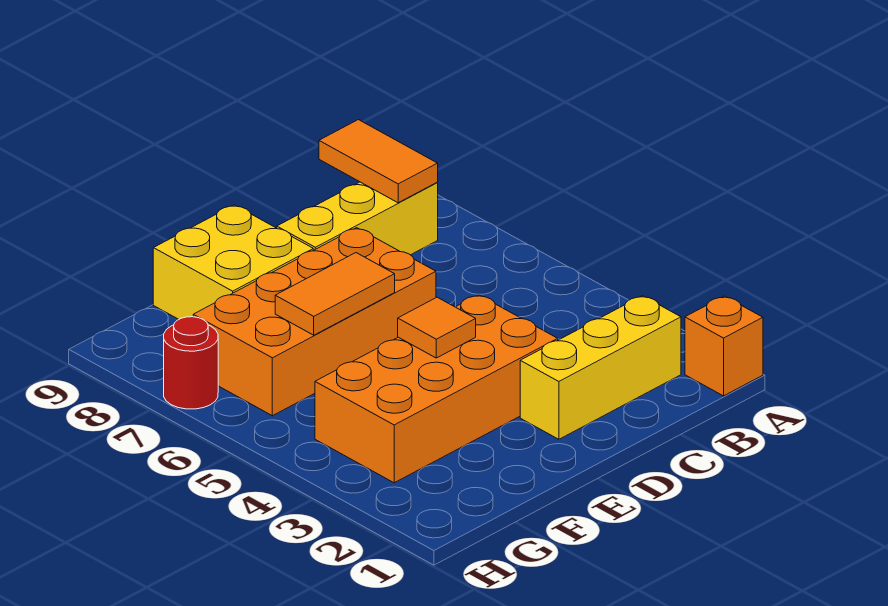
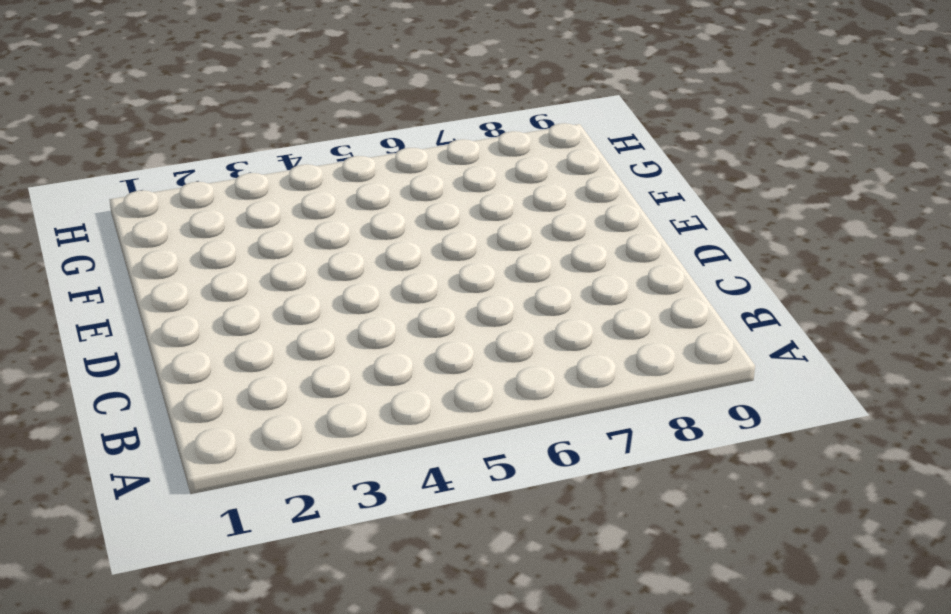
none -> orange 1x1 brick [685,296,763,396]
none -> yellow 1x3 brick [520,296,681,439]

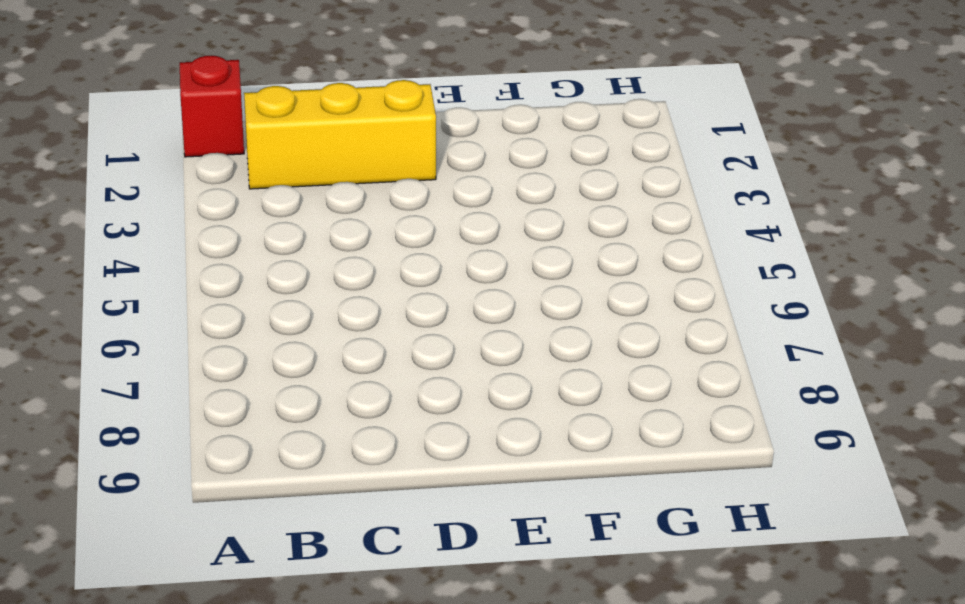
red 1x1 brick [180,56,244,157] -> orange 1x1 brick [685,296,763,396]
none -> yellow 1x3 brick [277,182,438,255]
none -> orange 2x4 brick [315,295,558,483]

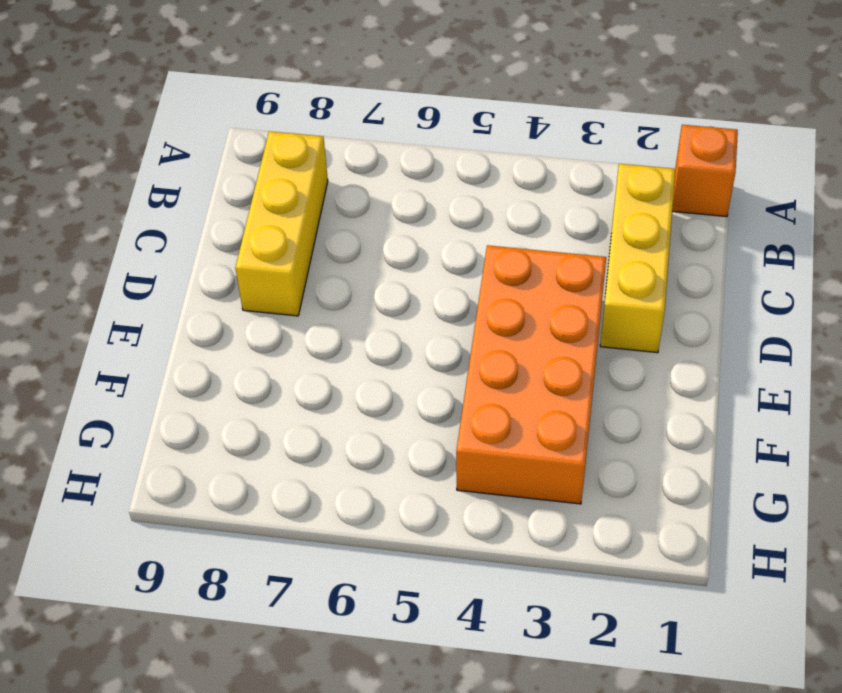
none -> orange 2x4 brick [193,228,436,416]
none -> yellow 2x2 brick [153,205,313,319]

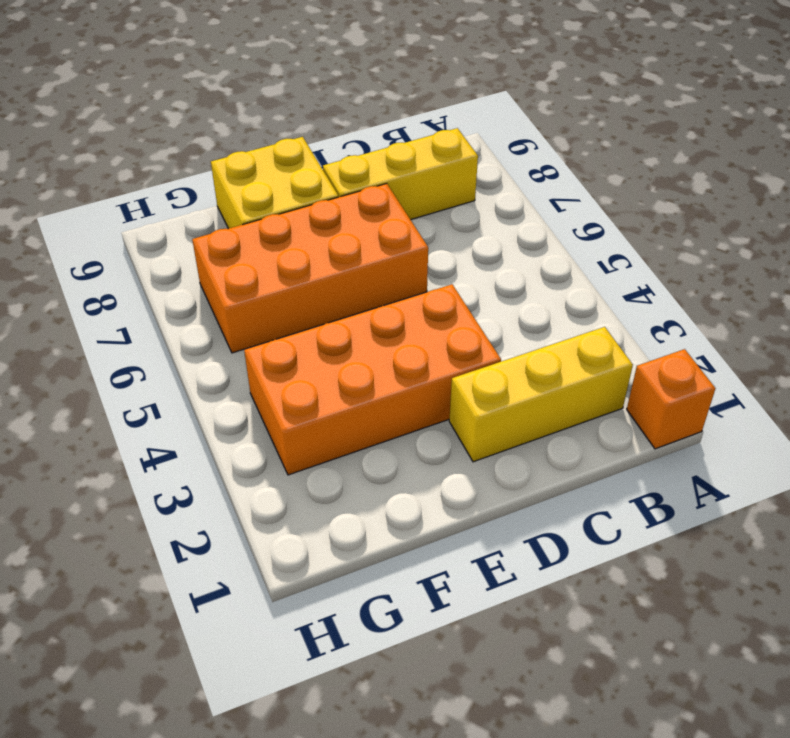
none -> red 1x1 round brick [164,317,218,409]
none -> orange 1x2 tile [319,120,438,203]

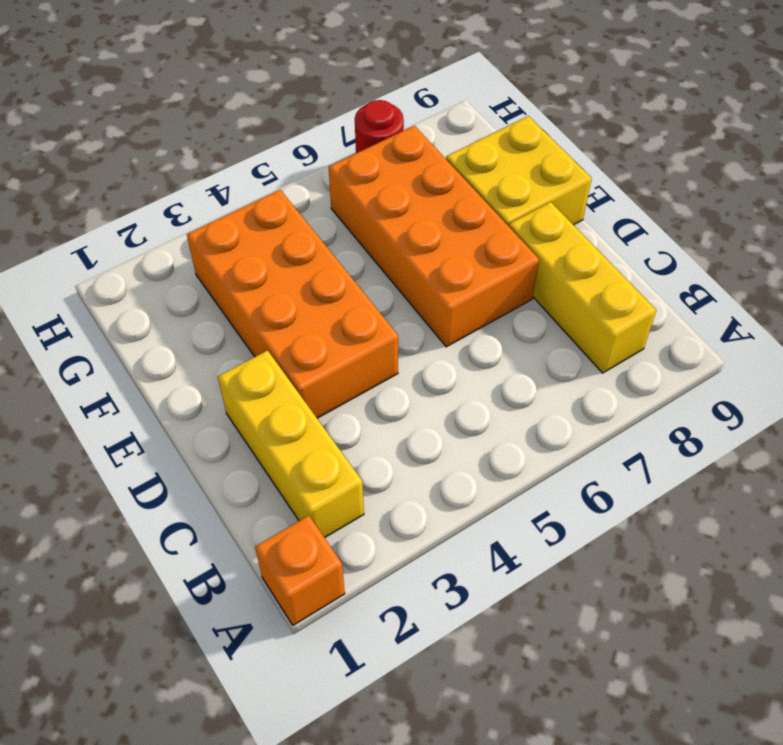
none -> orange 1x2 tile [319,120,438,203]
none -> orange 1x1 tile [398,297,476,358]

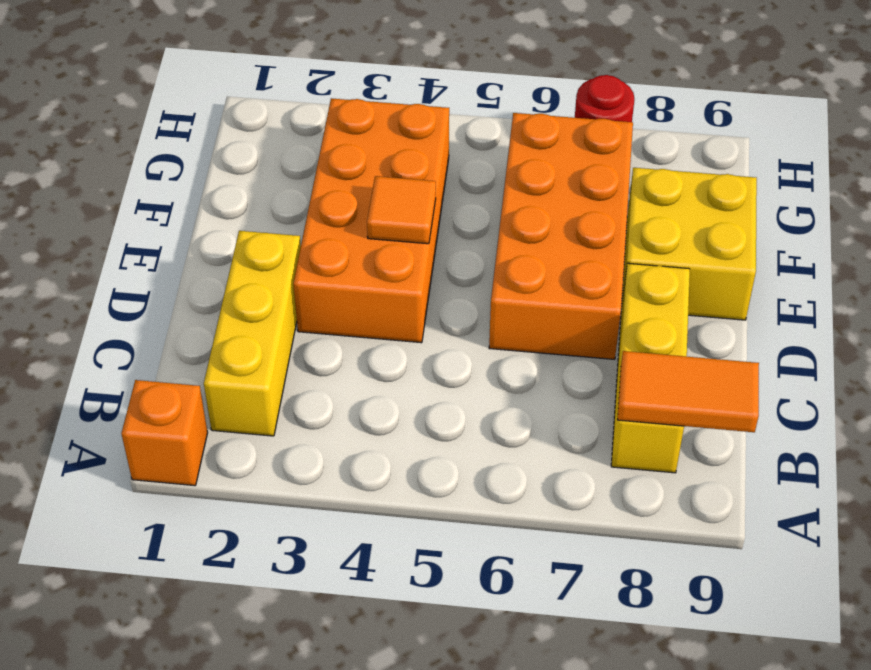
none -> orange 1x2 tile [275,253,395,335]

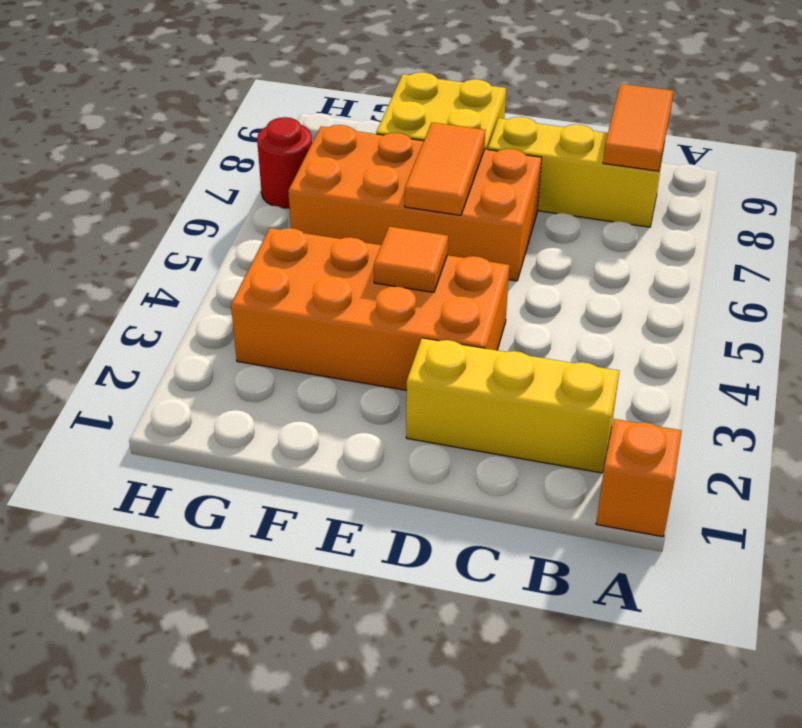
orange 1x2 tile [405,122,486,215] -> orange 1x2 tile turned to [275,253,395,335]

